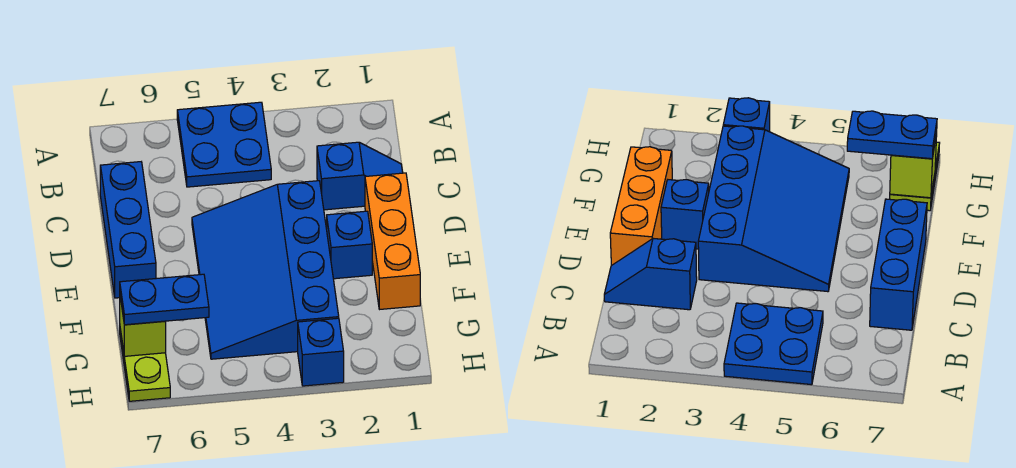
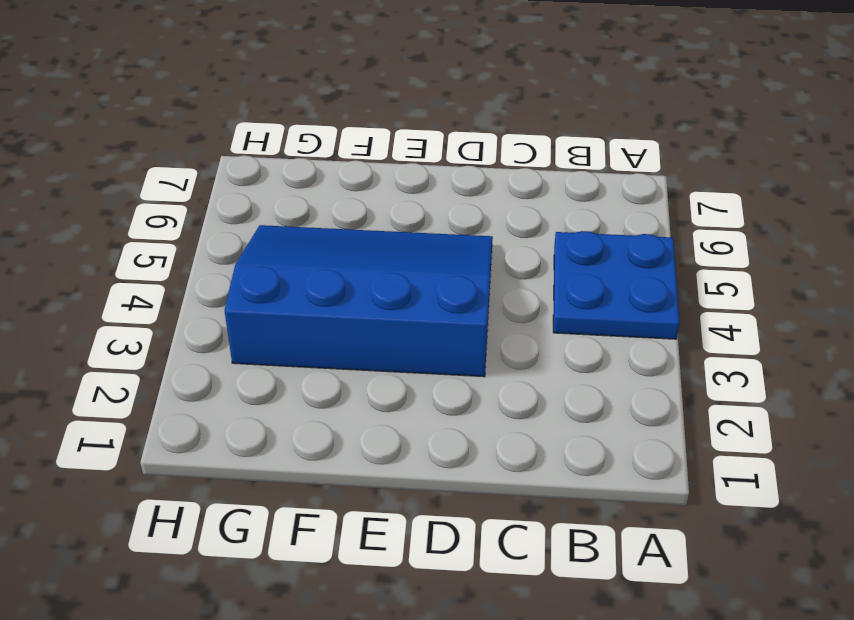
none -> blue 1x2 slope [317,142,403,210]
none -> blue 1x3 brick [100,162,156,298]

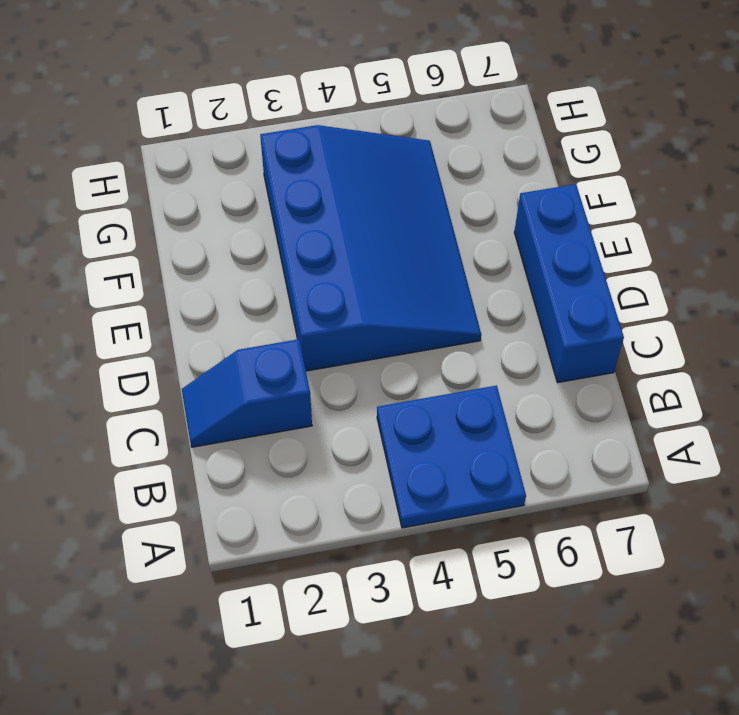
none -> orange 1x3 brick [365,173,420,309]
none -> blue 1x1 brick [327,211,372,279]

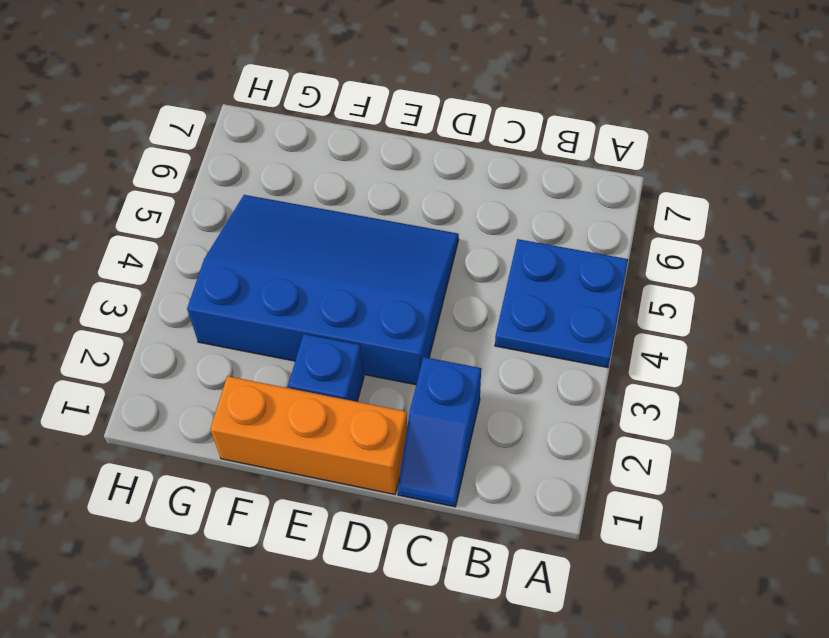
none -> blue 1x3 brick [100,162,156,298]
none -> lime 1x2 plate [120,329,170,401]

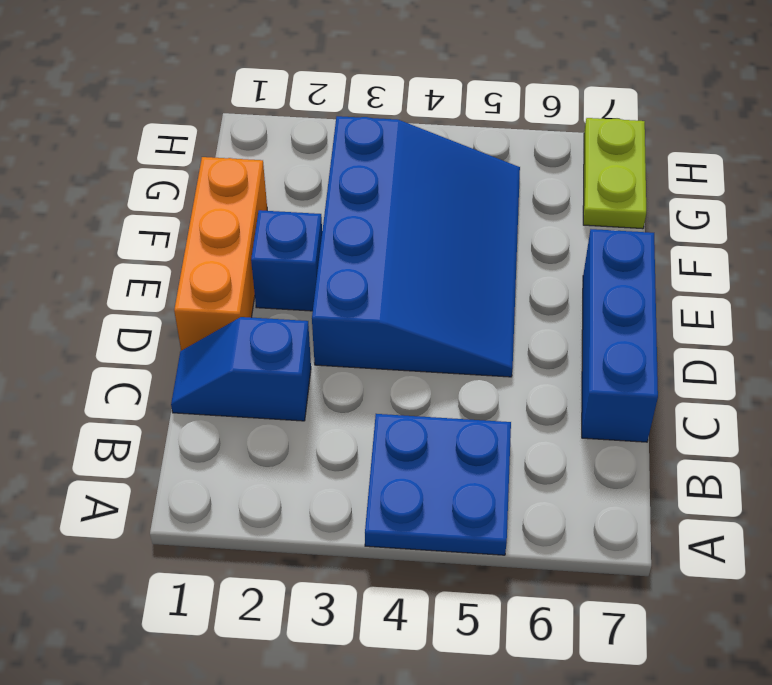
none -> blue 1x1 brick [298,318,344,386]
none -> lime 1x1 brick [120,298,166,356]

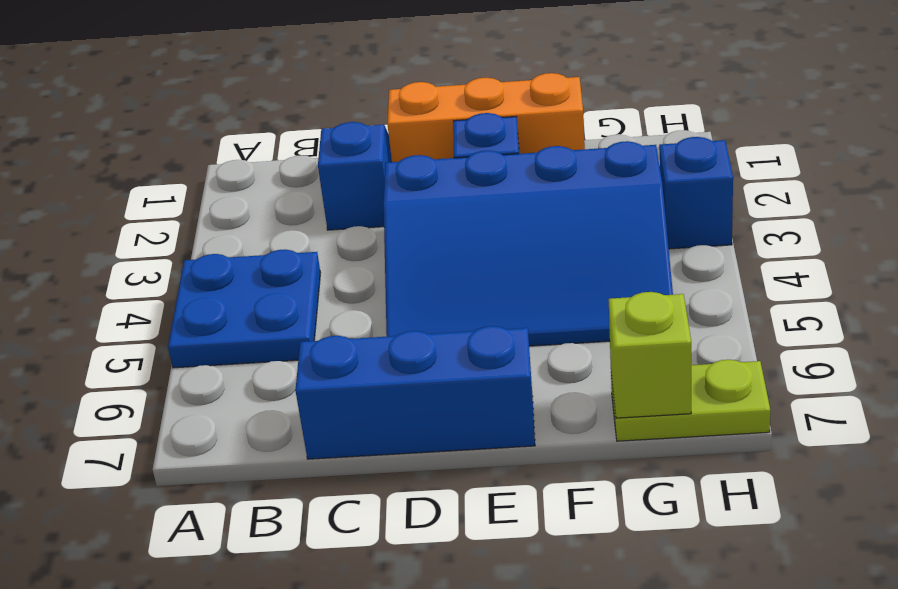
none -> blue 1x2 plate [120,274,209,325]

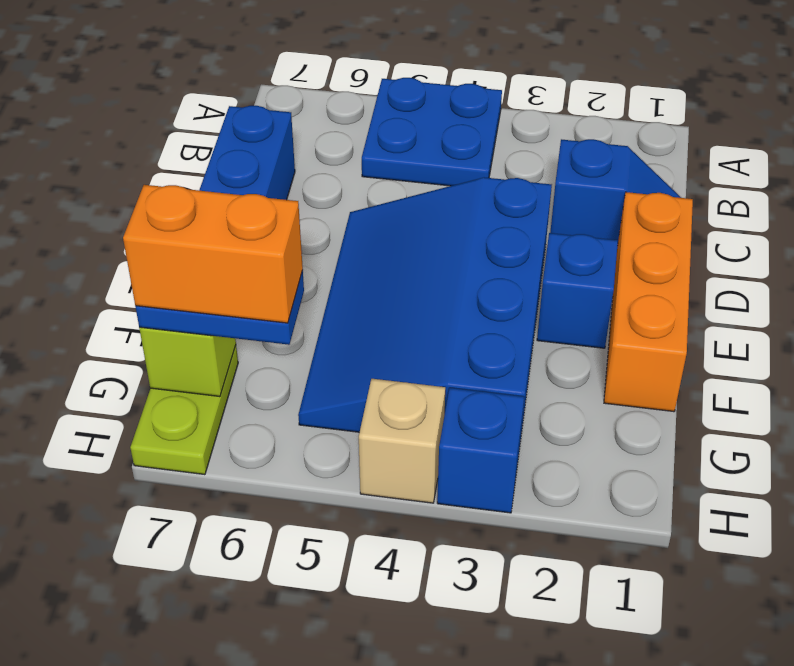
orange 1x2 brick [123,185,303,323] -> none
tan 1x1 brick [359,379,445,503] -> none

